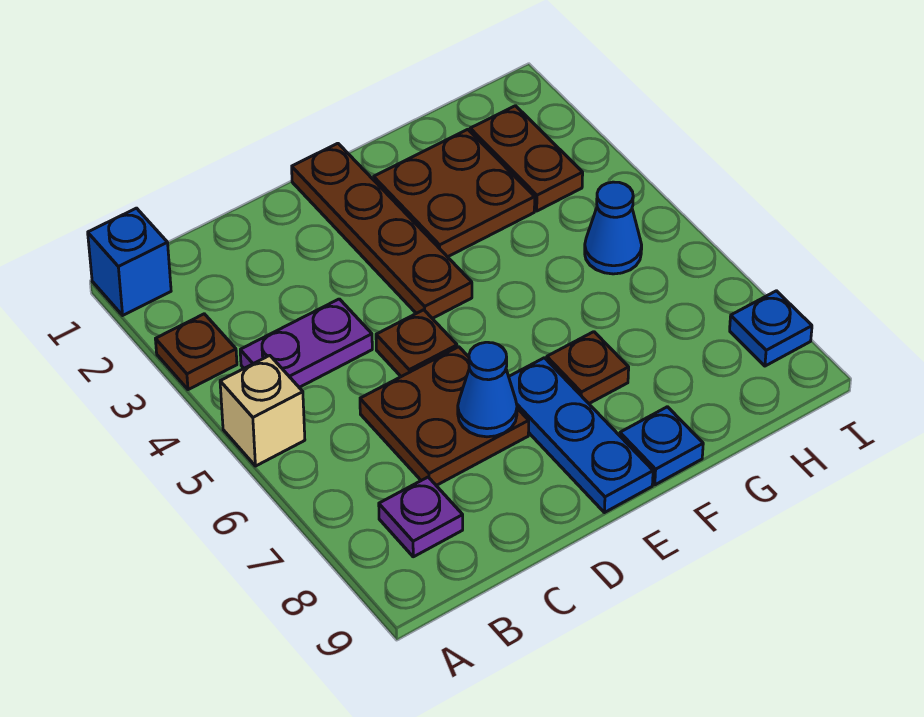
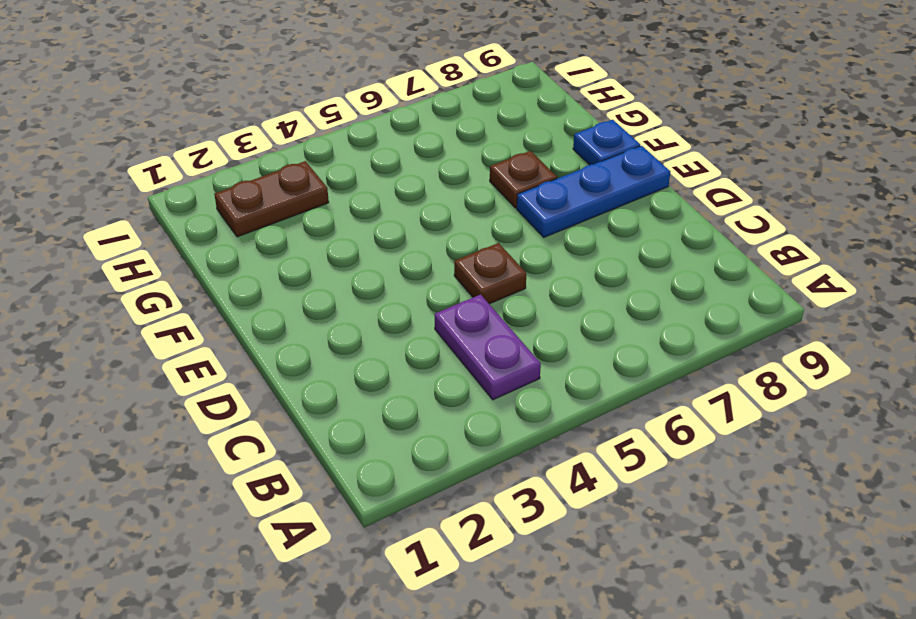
none -> blue 1x1 brick [88,208,171,315]
none -> brown 1x1 plate [155,314,237,390]
none -> tan 1x1 brick [220,355,305,466]

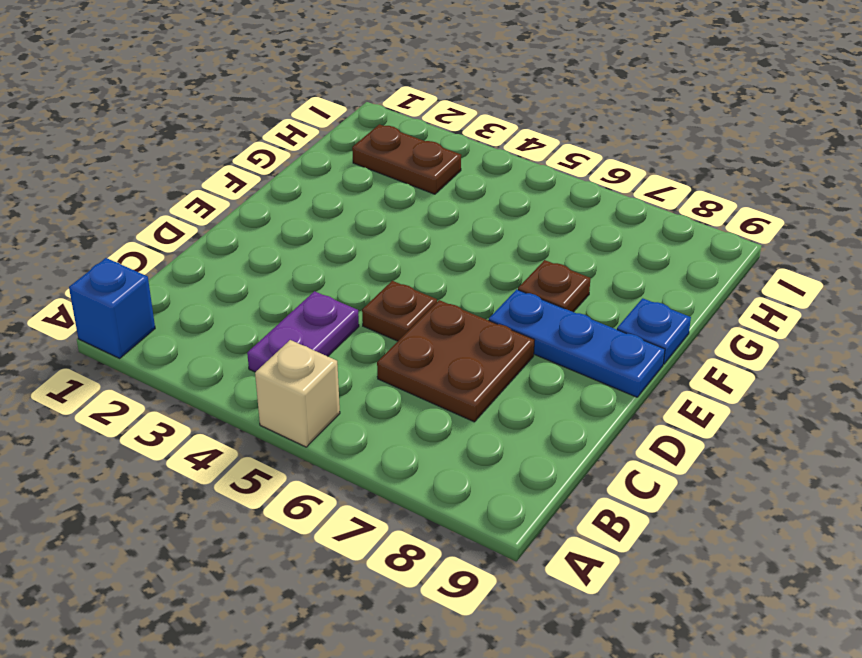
none -> brown 1x1 plate [155,314,237,390]
none -> purple 1x1 plate [379,477,463,557]
none -> brown 1x4 plate [292,143,472,319]

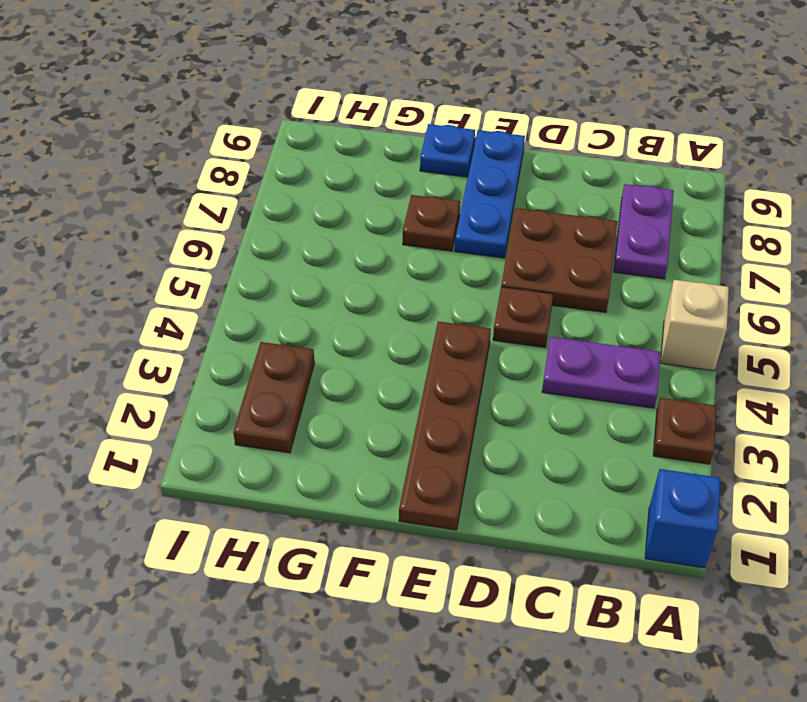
purple 1x2 plate [614,184,674,279] -> purple 1x1 plate [379,477,463,557]
none -> brown 2x2 plate [374,129,535,257]
none -> blue 1x1 cone [585,182,642,274]
none -> blue 1x1 plate [730,291,812,366]

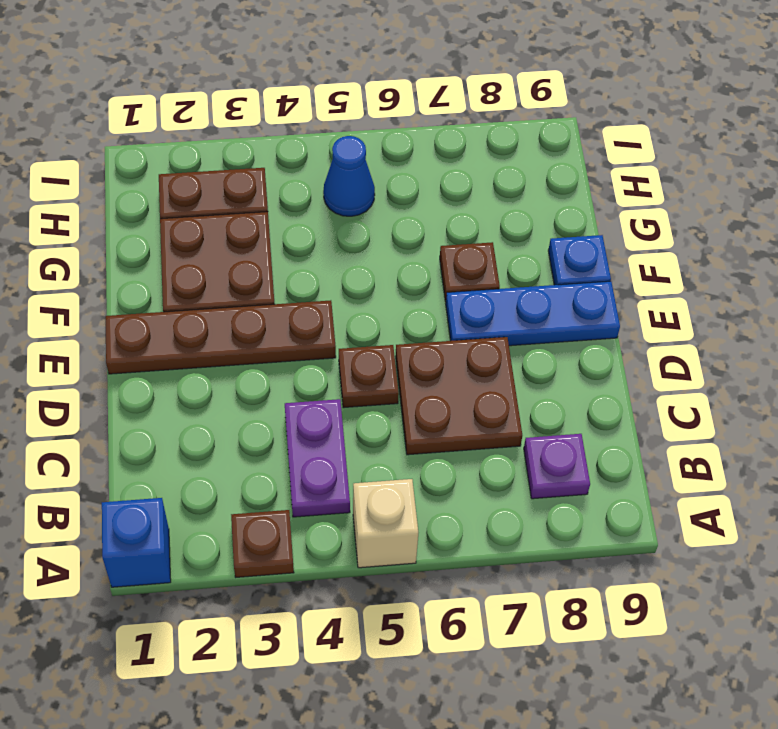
none -> blue 1x1 plate [730,291,812,366]
none -> blue 1x1 cone [458,342,517,437]

